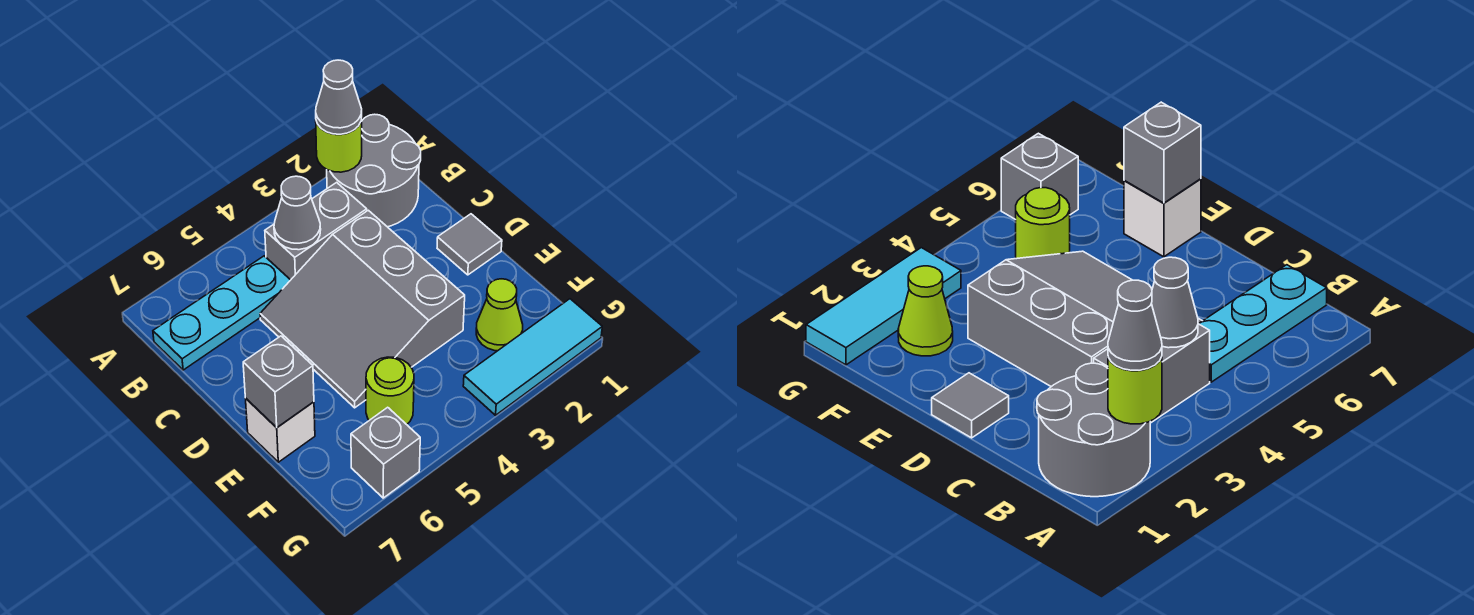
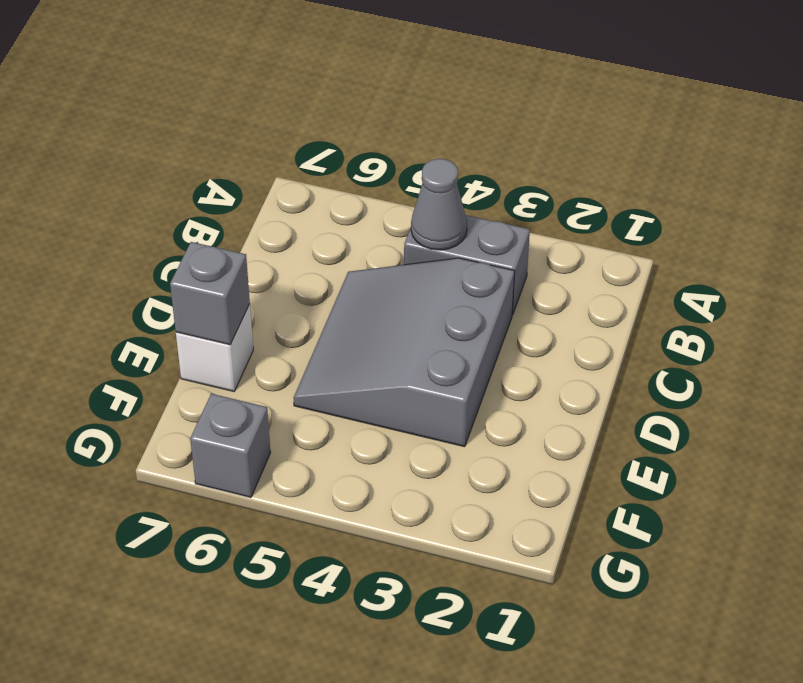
none -> grey 2x2 round brick [327,114,421,227]
none -> cyan 1x3 plate [153,256,290,370]
none -> grey 1x1 tile [437,214,502,275]

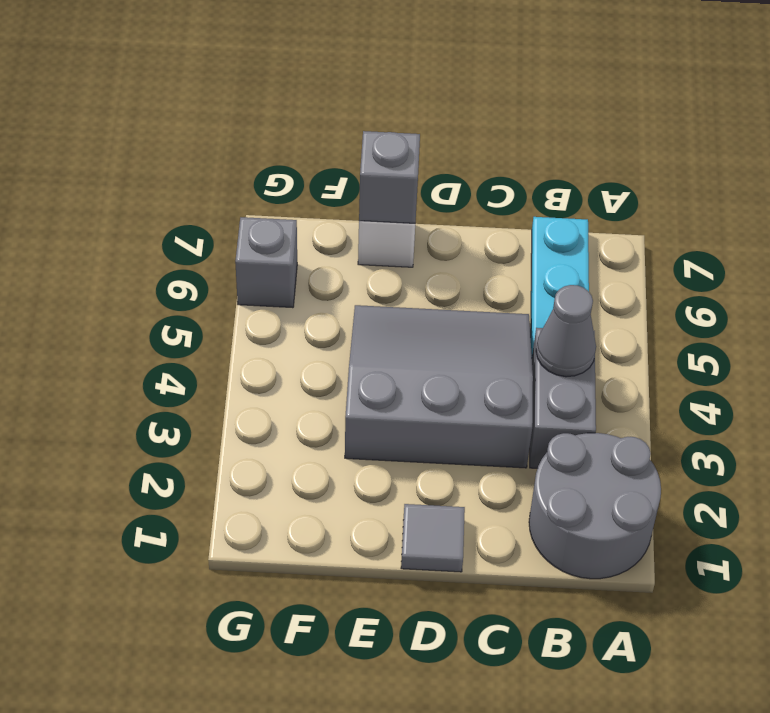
none -> lime 1x1 cone [476,279,523,351]
none -> lime 1x1 round brick [366,357,414,425]
none -> cyan 1x3 tile [463,299,602,415]

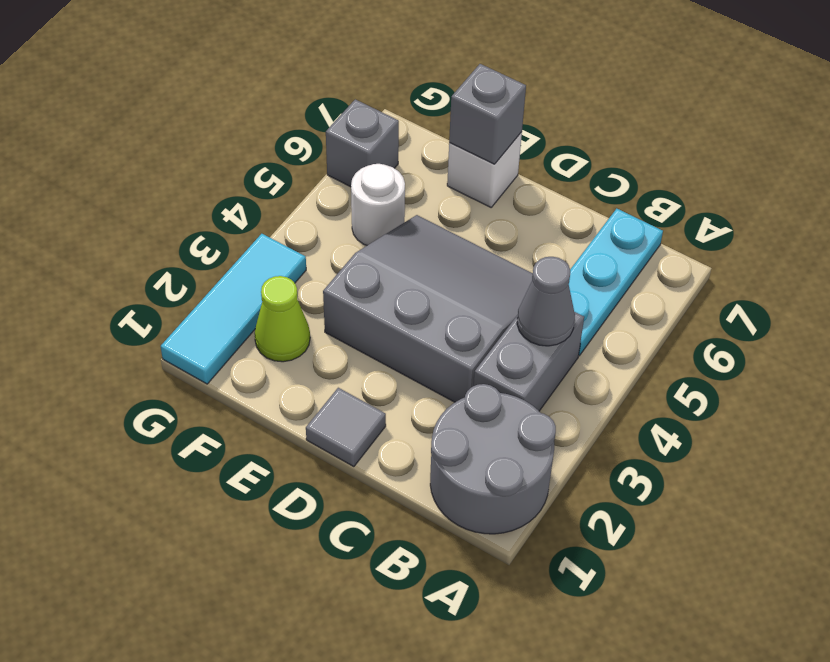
white 1x1 round brick [351,164,405,245] -> lime 1x1 round brick [366,357,414,425]
none -> lime 1x1 round brick [316,118,362,172]
none -> grey 1x1 cone [316,60,362,134]

